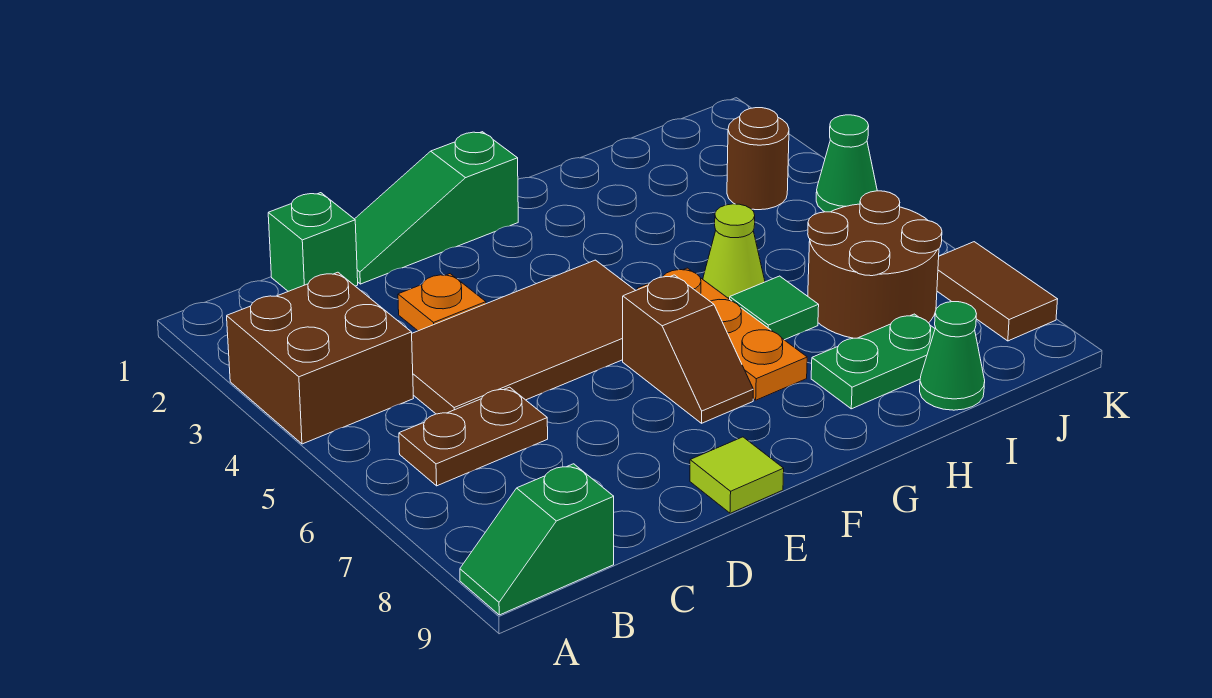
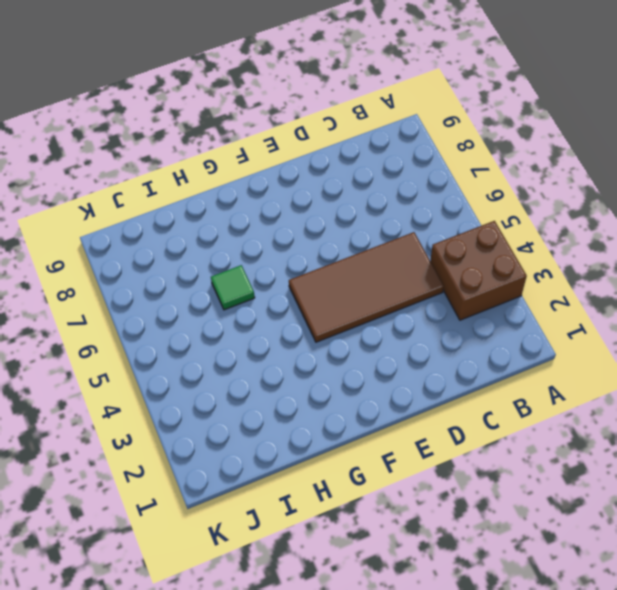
none -> green 1x2 slope [460,464,614,615]
none -> brown 1x2 plate [399,387,548,486]
none -> green 1x1 brick [268,193,358,291]

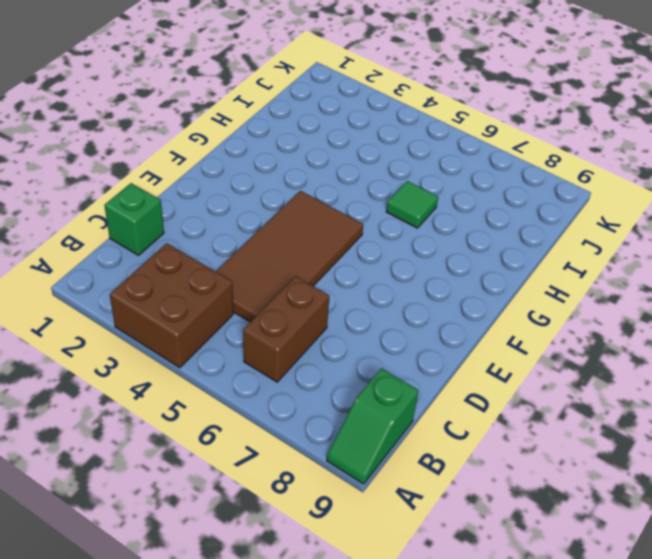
brown 1x2 brick [243,276,329,382] -> brown 1x2 plate [399,387,548,486]
none -> green 1x3 slope [355,132,518,284]
none -> orange 1x1 plate [398,274,486,331]
none -> lime 1x1 tile [690,437,784,513]

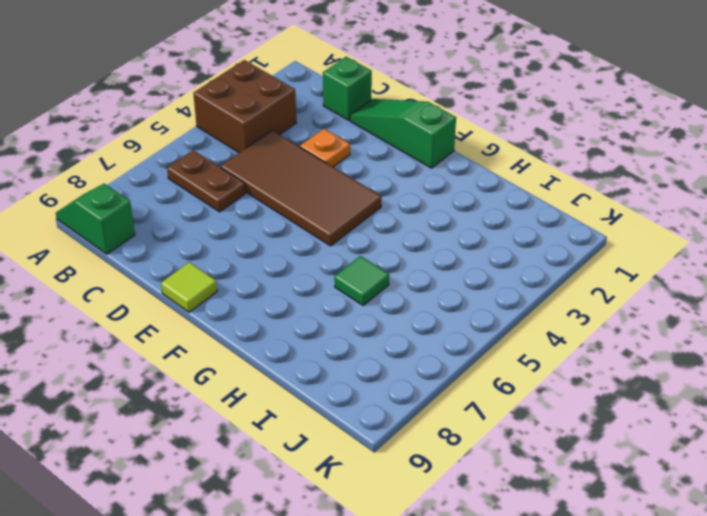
none -> brown 1x2 slope [623,275,753,423]
none -> orange 1x3 plate [637,268,807,400]
none -> lime 1x1 cone [703,204,765,299]

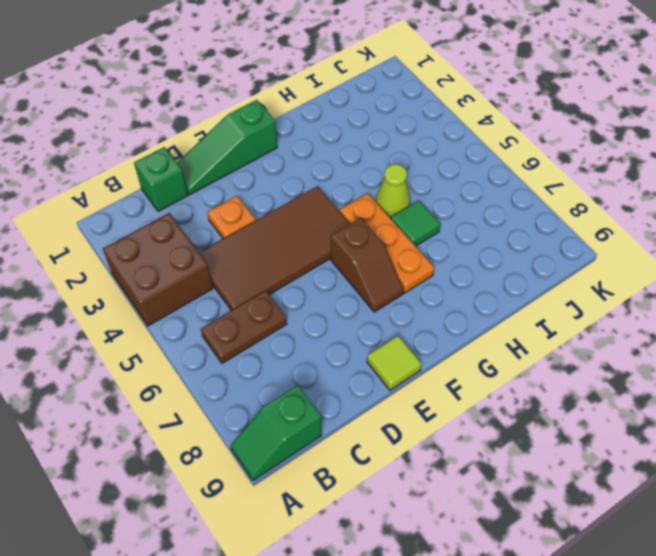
none -> green 1x2 plate [811,314,935,409]
none -> brown 2x2 round brick [808,191,942,338]
none -> green 1x1 cone [920,302,985,410]

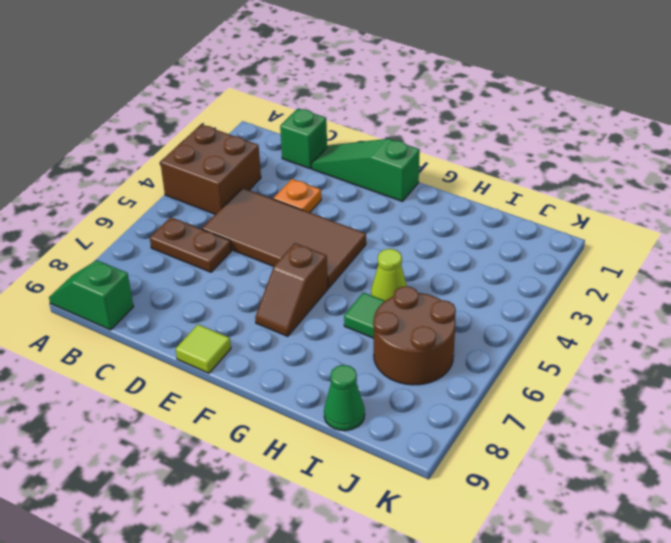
none -> orange 1x3 plate [637,268,807,400]
none -> green 1x2 plate [811,314,935,409]
none -> brown 1x1 round brick [727,108,789,210]

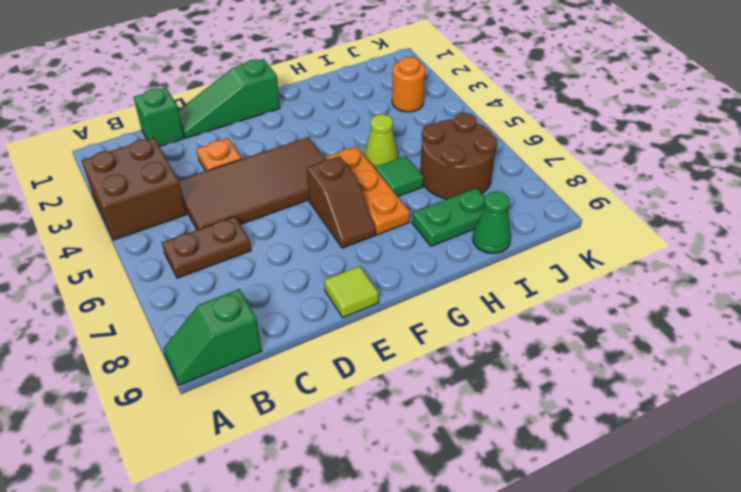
orange 1x1 round brick [392,57,425,112] -> brown 1x1 round brick [727,108,789,210]
none -> green 1x1 cone [816,115,877,212]
none -> brown 1x2 tile [937,242,1058,341]

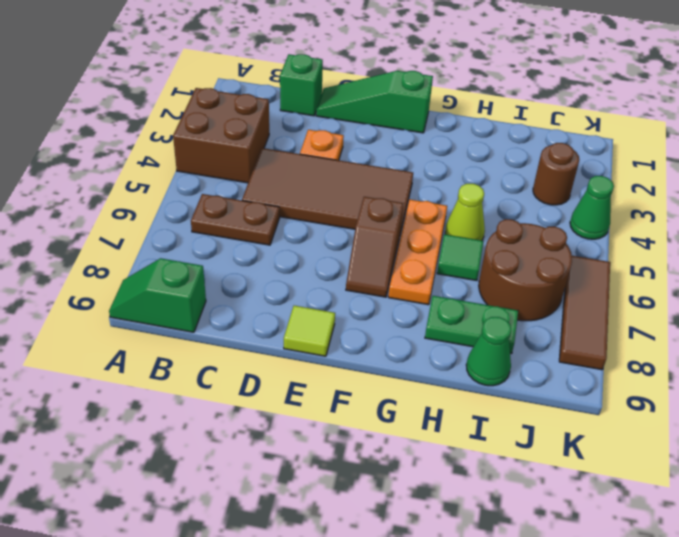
brown 1x3 tile [559,256,610,370] -> brown 1x2 tile [937,242,1058,341]

